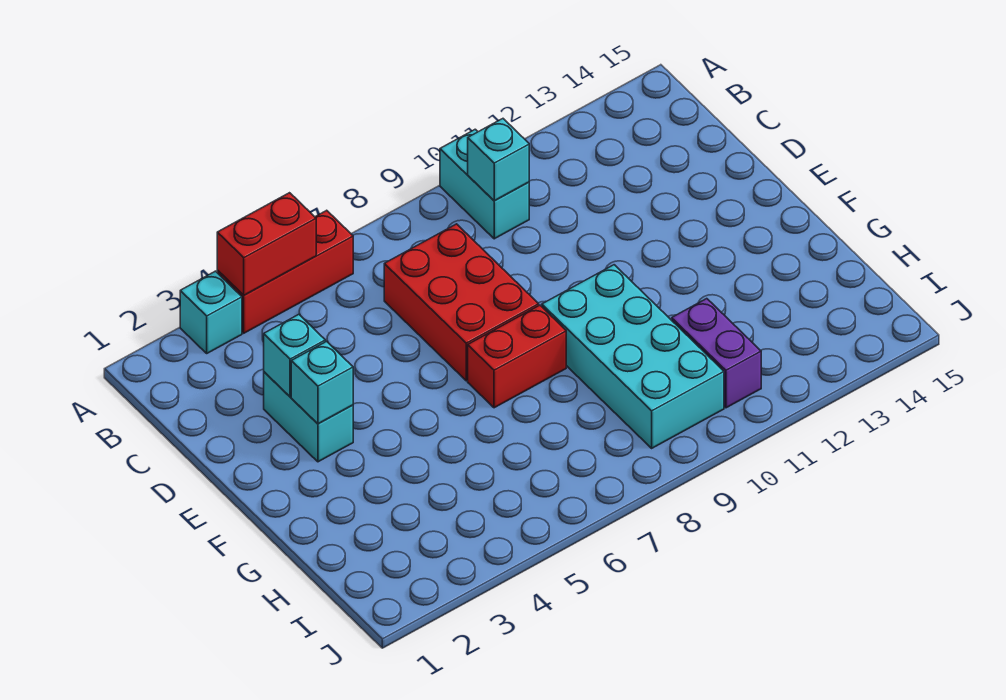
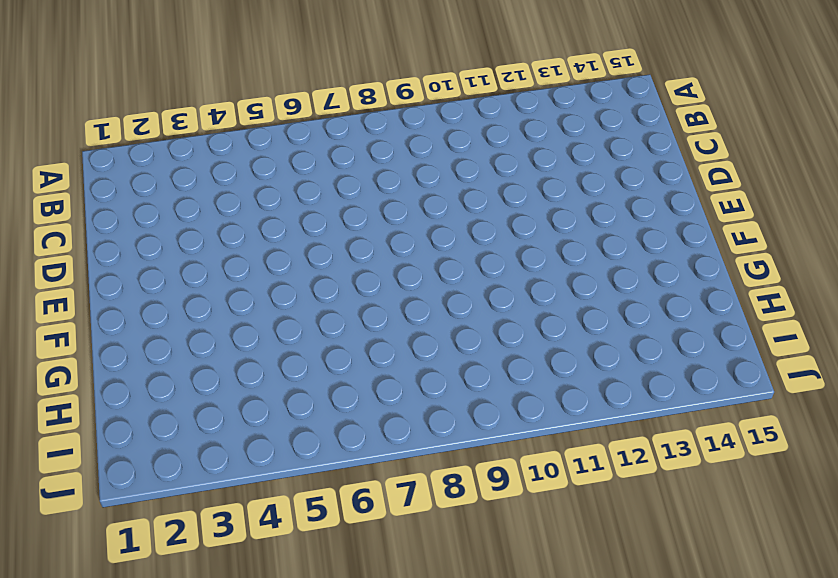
none -> cyan 1x1 brick [180,271,242,353]
none -> red 1x3 brick [217,210,353,333]
none -> cyan 1x2 brick [440,129,529,239]

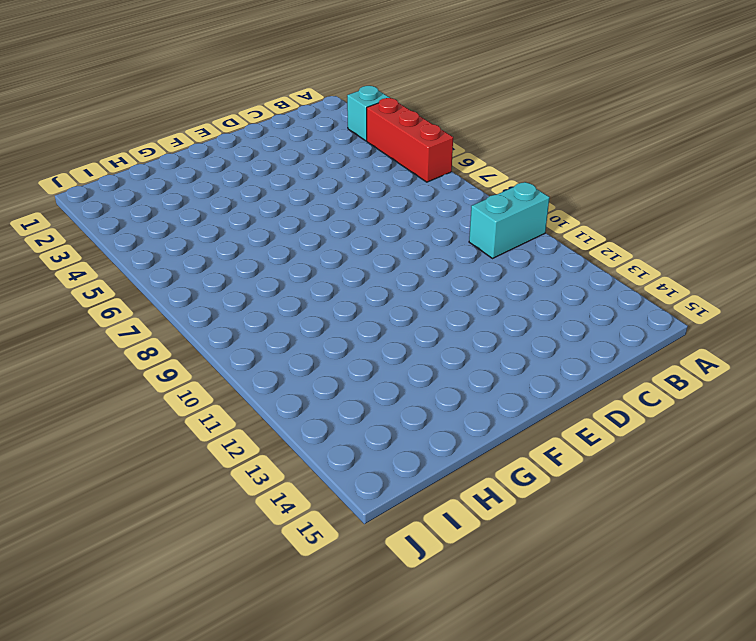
none -> red 2x3 brick [384,224,539,381]
none -> cyan 1x2 brick [264,372,353,462]
none -> red 1x2 brick [468,305,566,408]

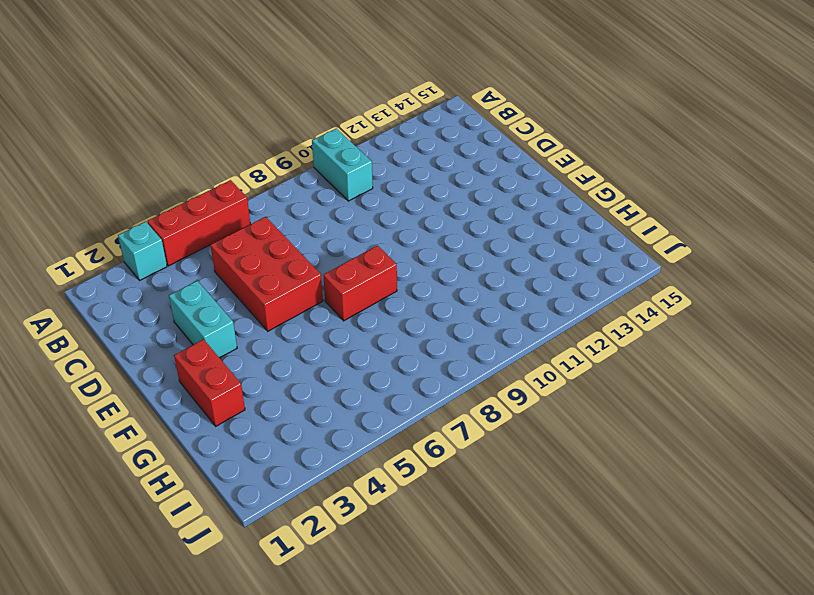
red 2x3 brick [210,217,323,331] -> red 2x3 brick moved to [384,224,539,381]
red 1x2 brick [174,339,245,426] -> red 1x2 brick turned to [217,193,316,295]
none -> cyan 2x4 brick [542,265,724,448]
none -> purple 1x2 brick [672,299,761,408]
none -> cyan 1x1 brick [468,119,529,201]

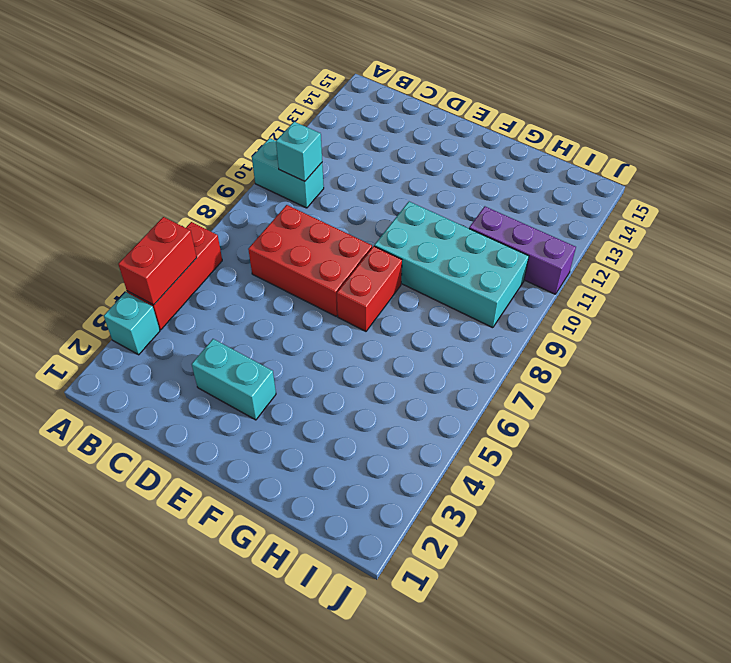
purple 1x3 brick [469,207,576,294] -> purple 1x2 brick [672,299,761,408]
none -> cyan 1x1 brick [264,314,325,397]
none -> cyan 1x1 brick [291,341,353,424]

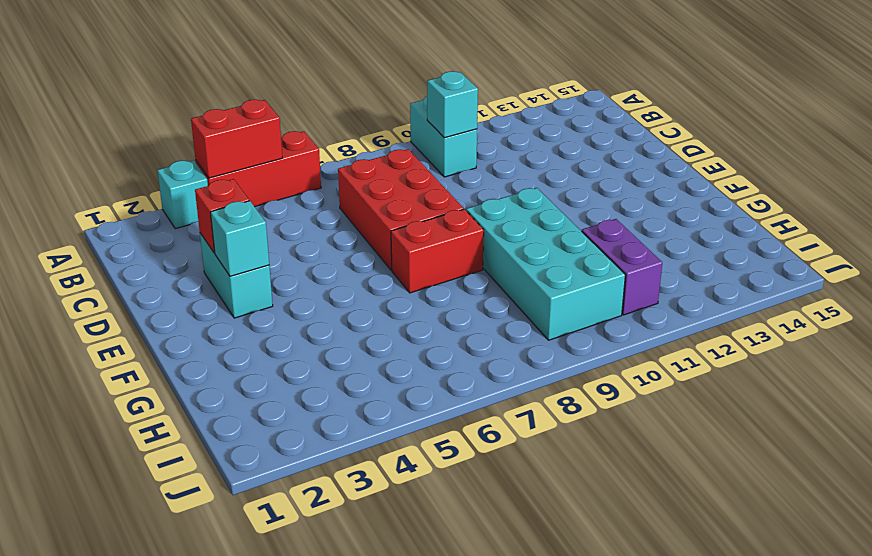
red 1x1 brick [195,179,249,253] -> cyan 1x1 brick [264,314,325,397]

